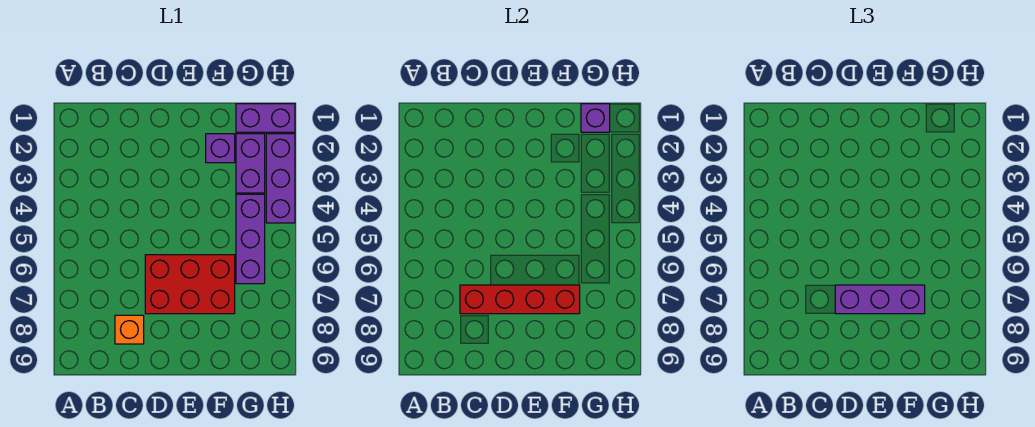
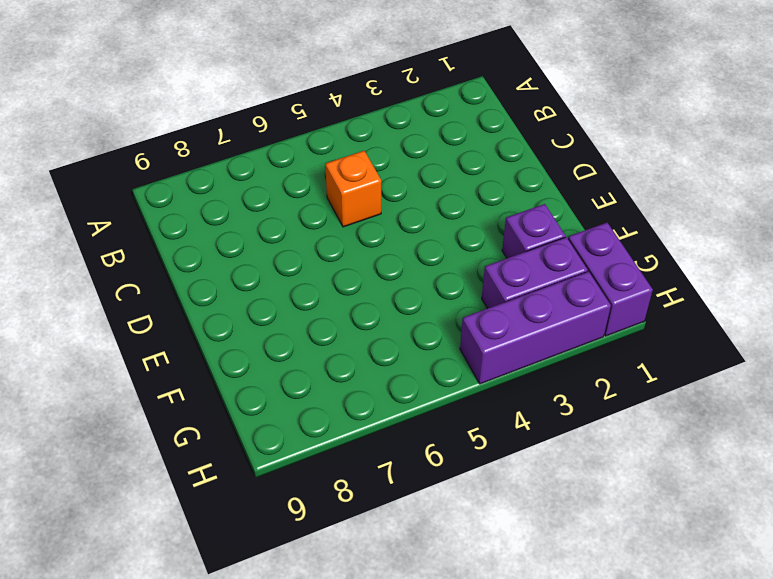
orange 1x1 brick [325,151,381,227] -> orange 1x1 brick moved to [115,315,144,344]
none -> red 2x3 brick [145,255,235,314]
none -> purple 1x3 brick [236,194,265,284]

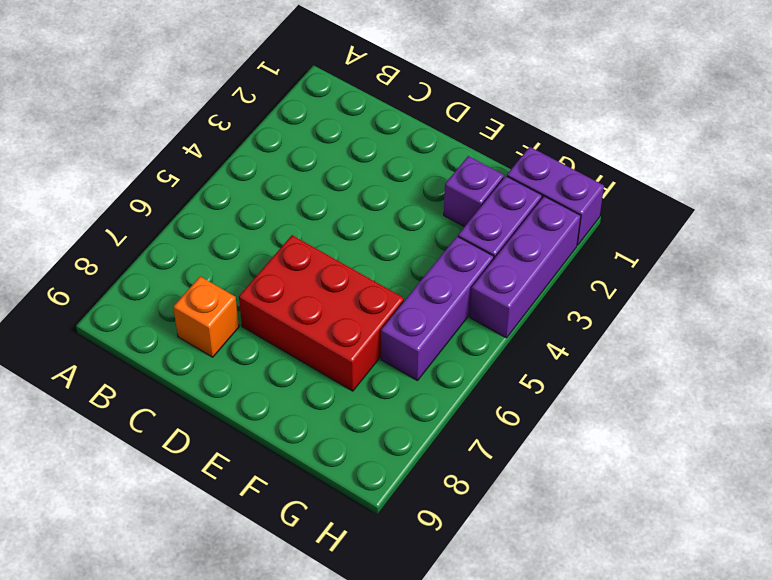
none -> red 1x4 brick [460,285,580,314]
none -> purple 1x1 brick [581,104,610,132]

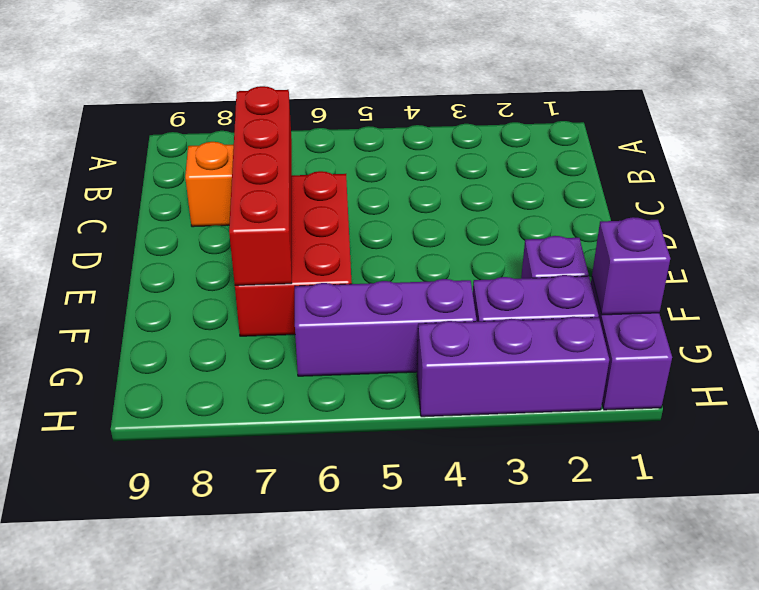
none -> purple 1x3 brick [835,285,925,314]

